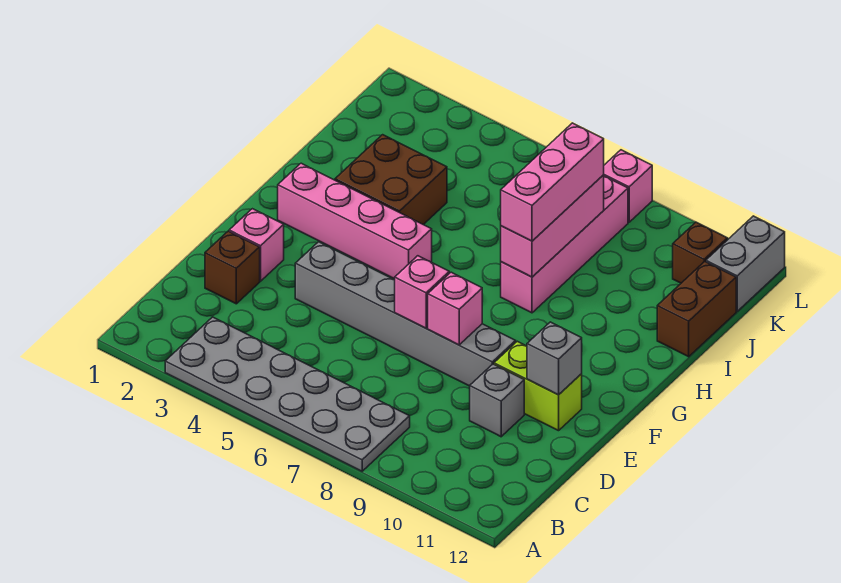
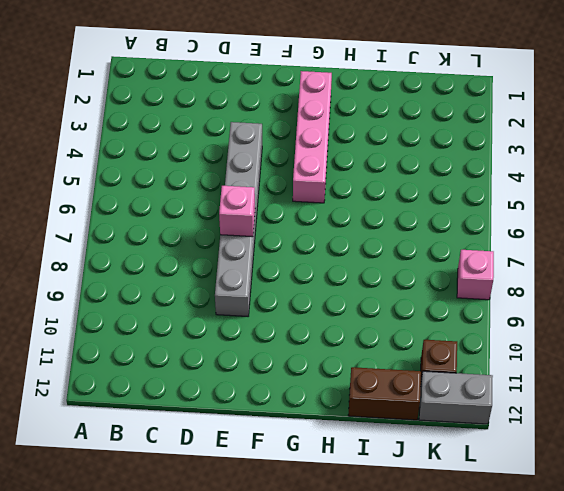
none -> grey 2x6 plate [165,317,410,471]
none -> brown 1x1 brick [205,231,260,304]
none -> grey 1x1 brick [470,364,524,437]

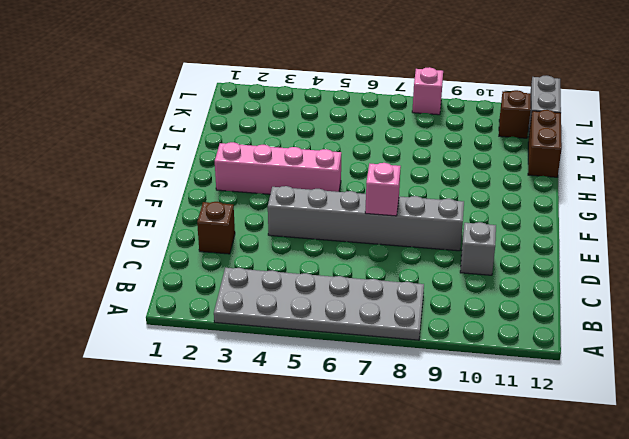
none -> pink 1x1 brick [229,209,284,281]
none -> lime 1x2 brick [494,341,582,431]
none -> brown 2x2 brick [335,135,447,225]

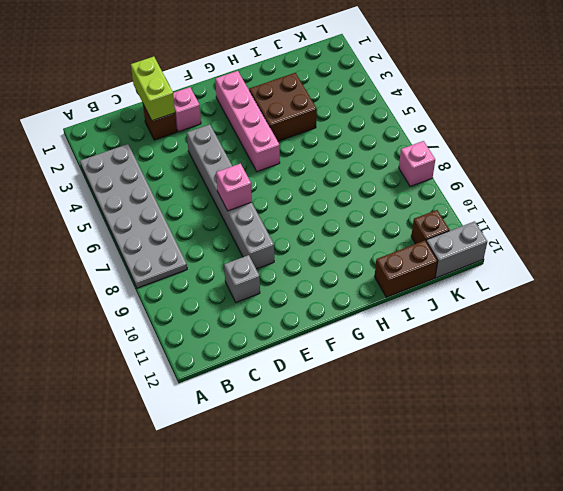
lime 1x2 brick [131,57,175,121] -> lime 1x2 brick moved to [494,341,582,431]
none -> pink 1x4 brick [501,176,628,313]
none -> pink 1x1 brick [428,272,482,345]
none -> grey 1x1 brick [527,322,582,395]

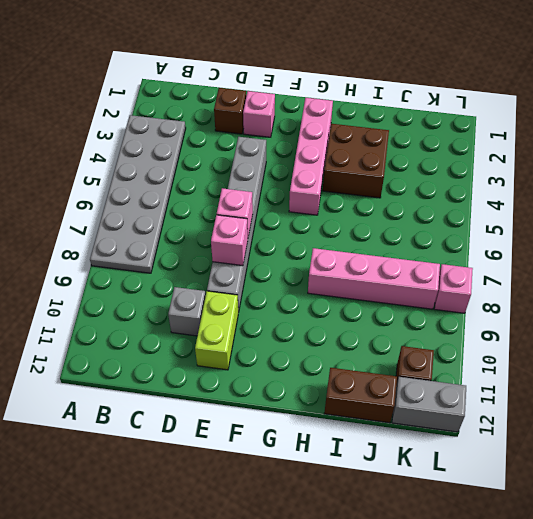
none -> grey 1x1 brick [527,322,582,395]
none -> pink 1x3 brick [501,175,604,277]
none -> pink 1x3 brick [501,123,604,241]

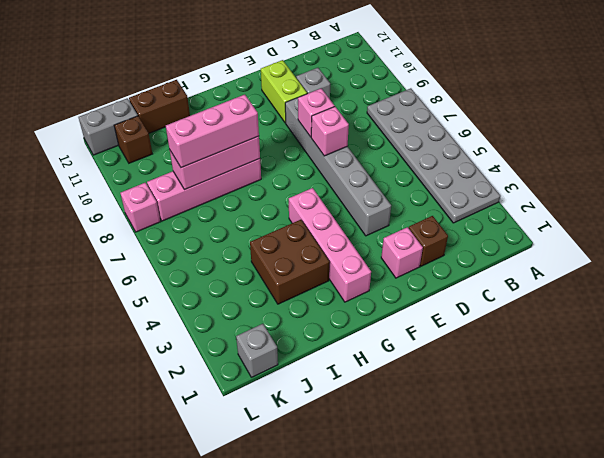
grey 1x1 brick [236,324,278,377] -> grey 1x1 brick moved to [527,322,582,395]

